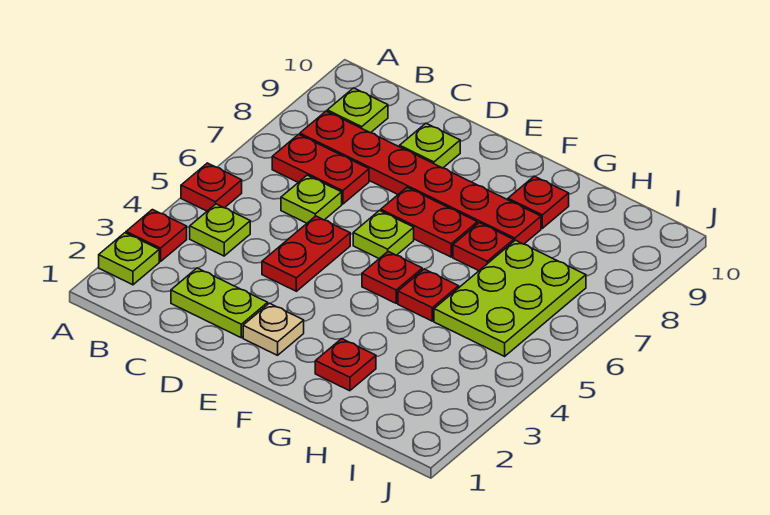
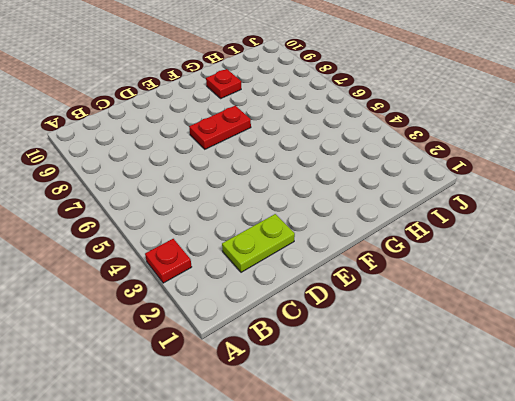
none -> lime 1x1 plate [99,233,159,285]
none -> red 1x1 plate [181,163,242,211]
none -> lime 1x1 plate [190,204,250,256]

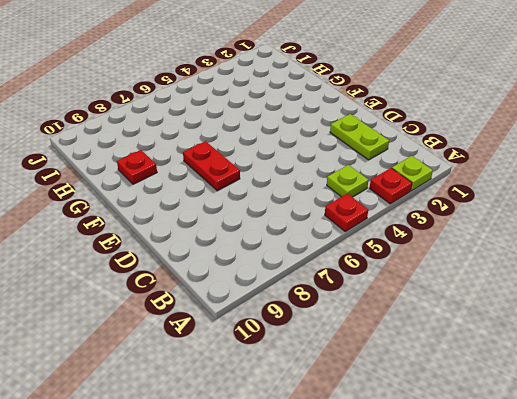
none -> red 1x2 plate [272,134,369,204]
none -> red 1x6 plate [300,111,541,244]
none -> lime 1x1 plate [327,88,388,133]

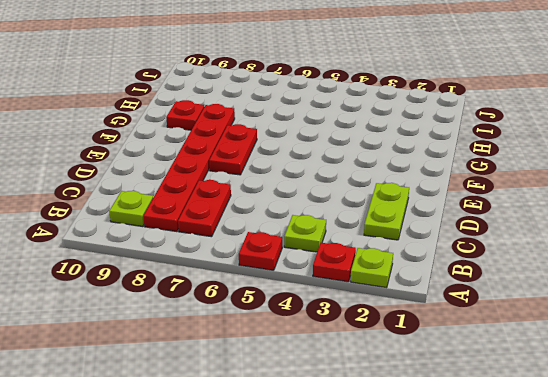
none -> lime 1x1 plate [281,175,342,223]
none -> red 1x2 plate [262,216,350,291]
none -> lime 1x1 plate [400,123,460,168]

